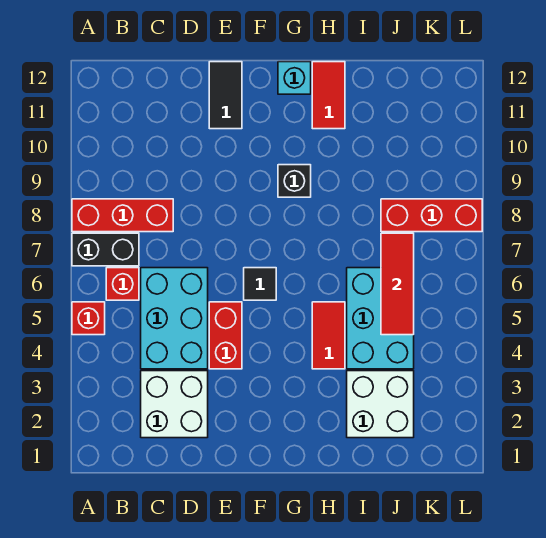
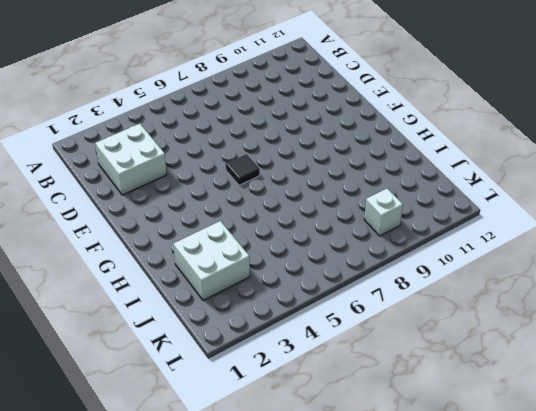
white 1x1 brick [364,189,403,236] -> none
none -> red 1x1 brick [72,302,105,335]
none -> black 1x2 brick [72,233,139,266]
none -> red 1x3 brick [72,199,173,232]

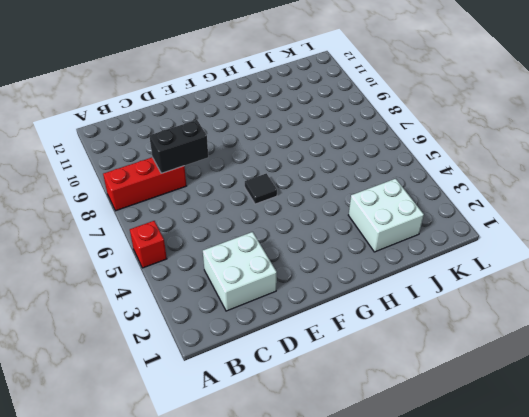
black 1x2 brick [149,120,208,173] -> black 1x2 brick moved to [72,233,139,266]
none -> red 1x1 brick [106,268,139,300]
none -> cyan 2x3 brick [141,268,208,369]
none -> red 1x2 brick [209,302,242,369]

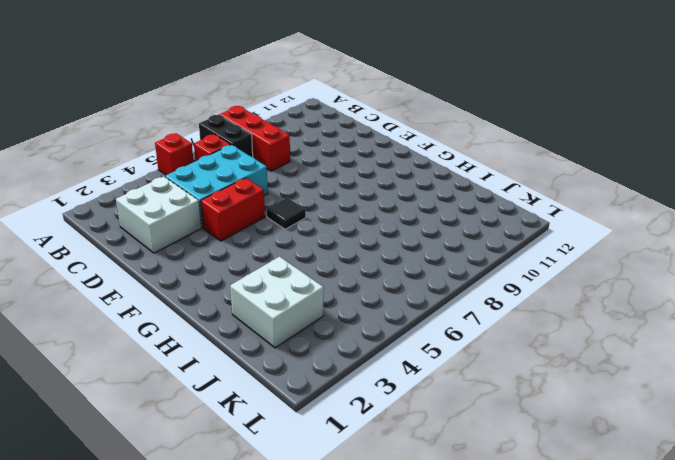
none -> black 1x2 tile [209,62,242,129]
none -> black 1x1 brick [278,165,311,197]
none -> cyan 1x1 brick [278,62,311,94]

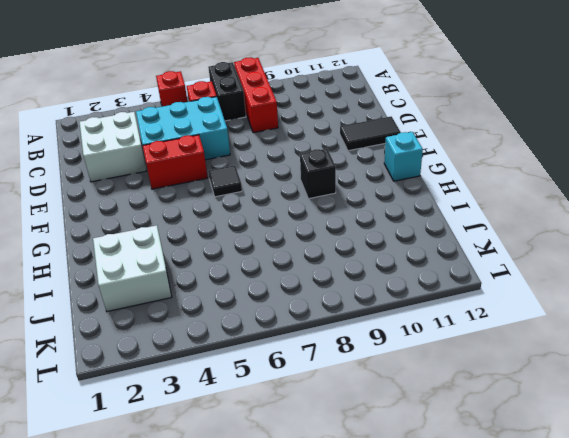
none -> red 1x2 tile [312,302,345,369]
none -> red 1x2 tile [312,62,345,129]
none -> cyan 2x3 brick [347,268,414,369]

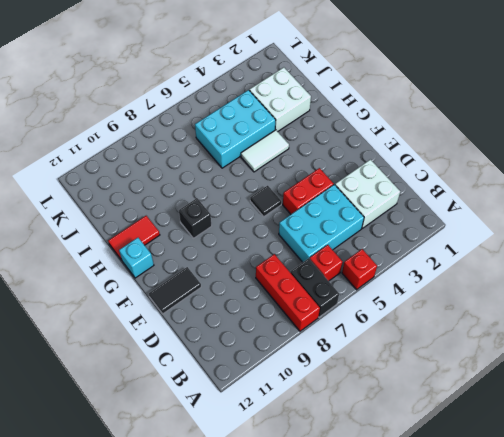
white 1x2 tile [241,130,289,172] -> red 1x2 tile [312,302,345,369]
none -> red 1x3 brick [381,199,482,232]
none -> red 1x3 tile [381,233,414,335]

